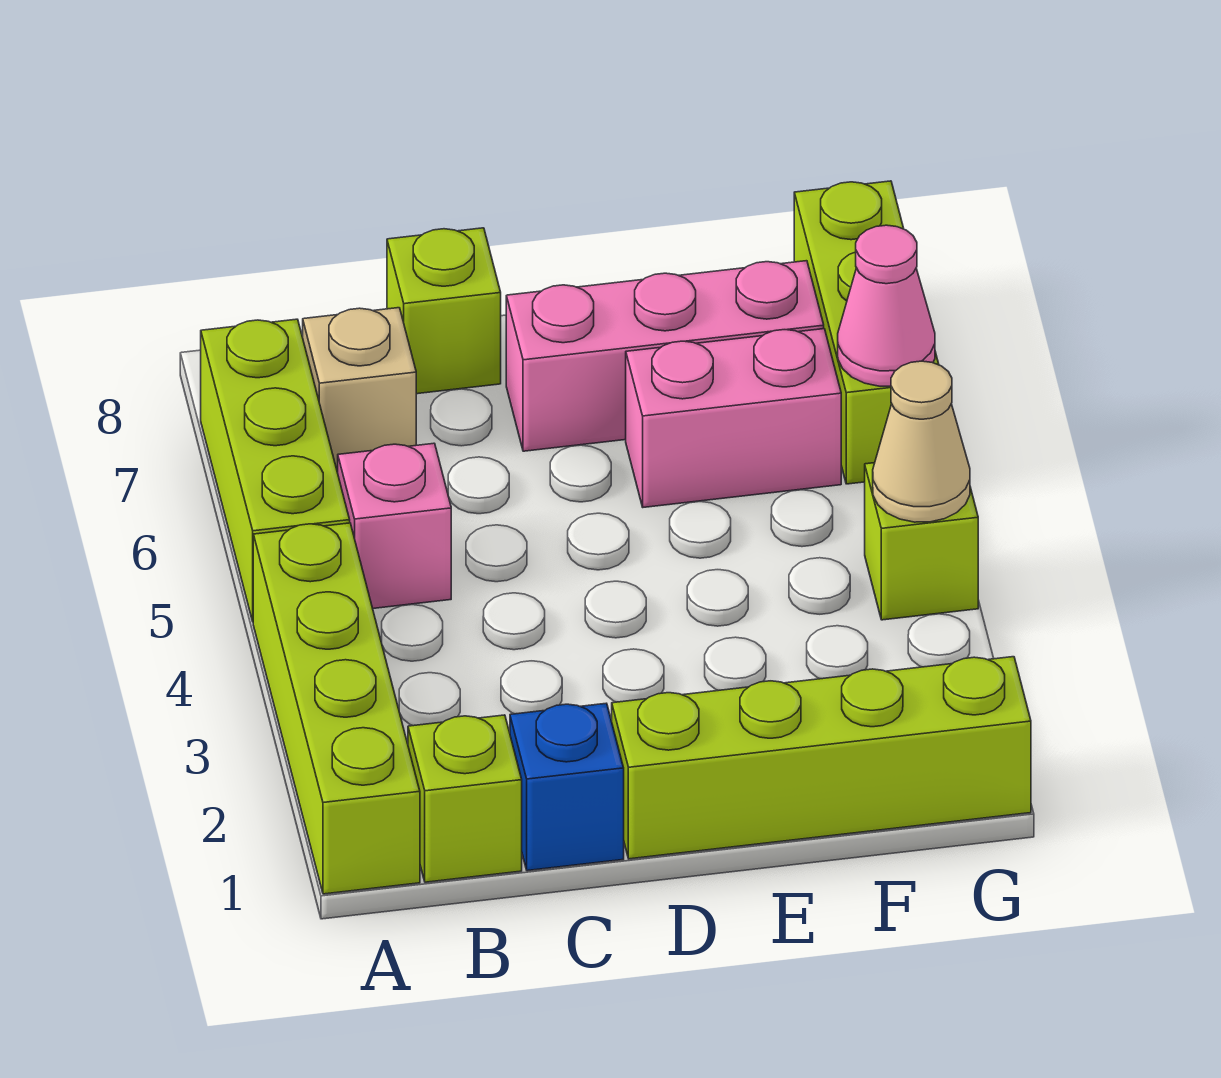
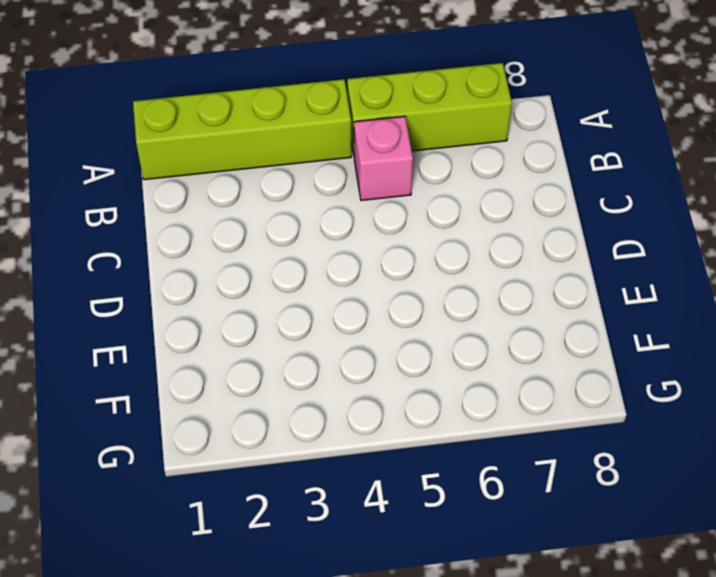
none -> lime 1x1 brick [408,715,522,882]
none -> tan 1x1 brick [303,308,416,472]
none -> blue 1x1 brick [510,703,624,871]

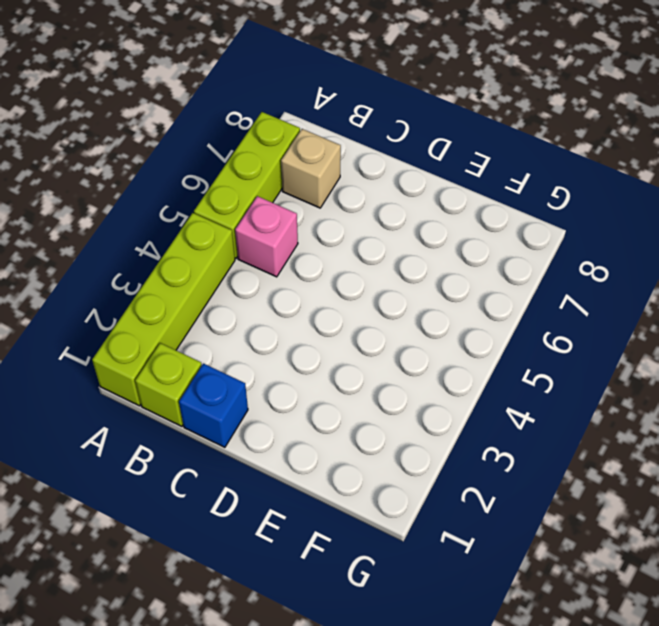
none -> lime 1x1 brick [387,228,501,394]
none -> lime 1x4 brick [612,657,1031,859]
none -> pink 1x3 brick [506,261,824,451]

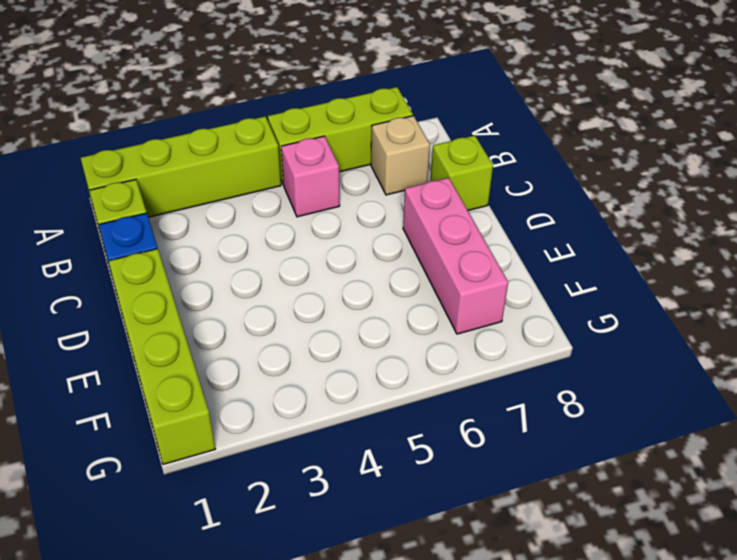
none -> pink 1x2 brick [626,329,841,507]
none -> lime 1x1 brick [865,463,978,620]
none -> lime 1x3 brick [794,181,939,484]

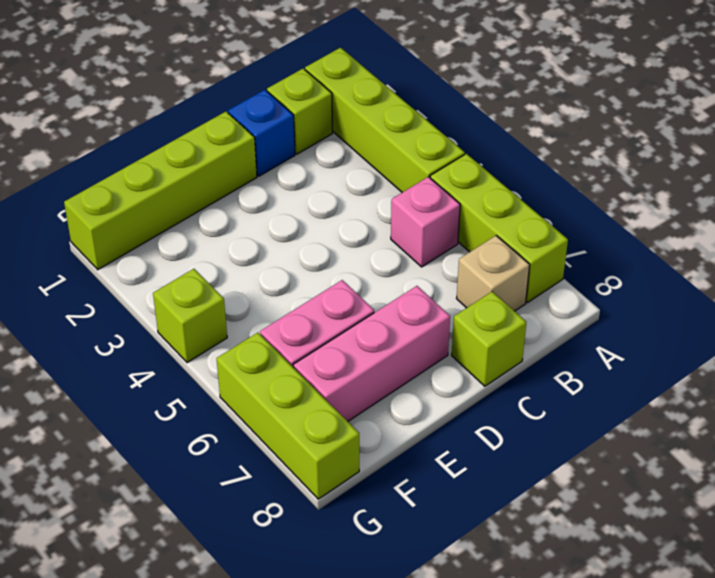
none -> tan 1x1 cone [873,361,970,522]
none -> pink 1x1 cone [838,225,935,386]

